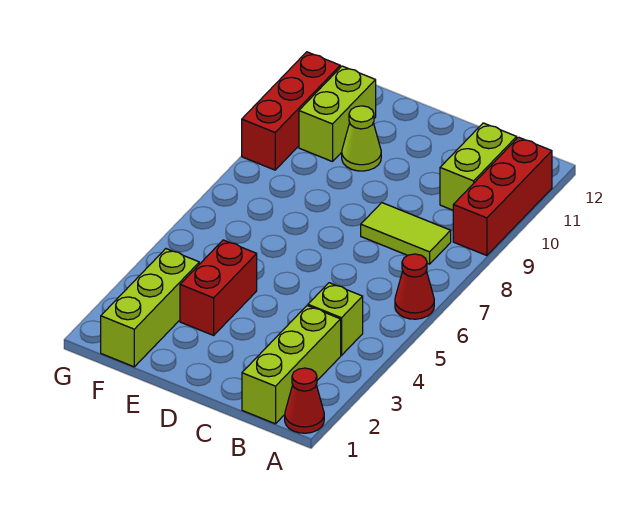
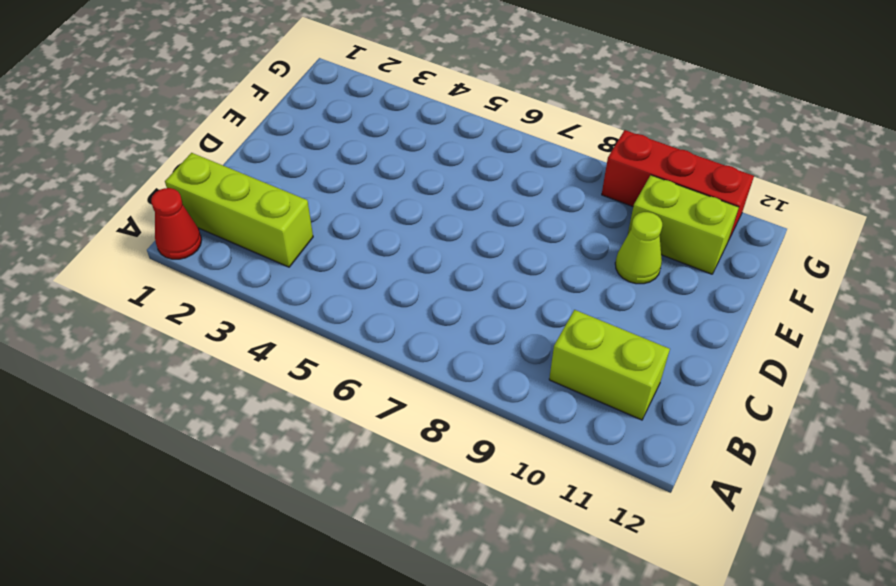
none -> red 1x1 cone [395,254,434,319]
none -> red 1x3 brick [453,137,552,256]
none -> lime 1x1 brick [308,283,363,355]

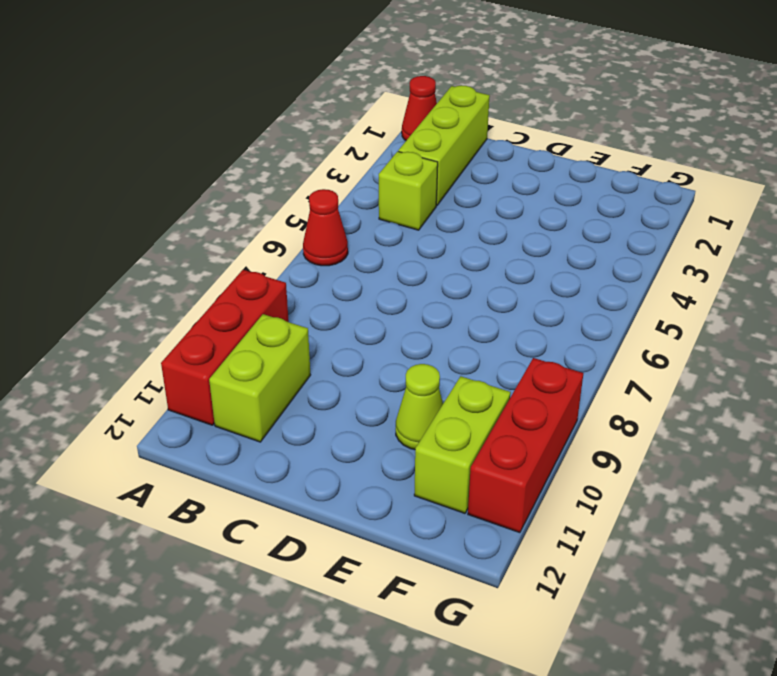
none -> lime 1x2 tile [361,203,451,264]
none -> red 1x2 brick [180,240,257,335]
none -> lime 1x3 brick [101,249,199,367]

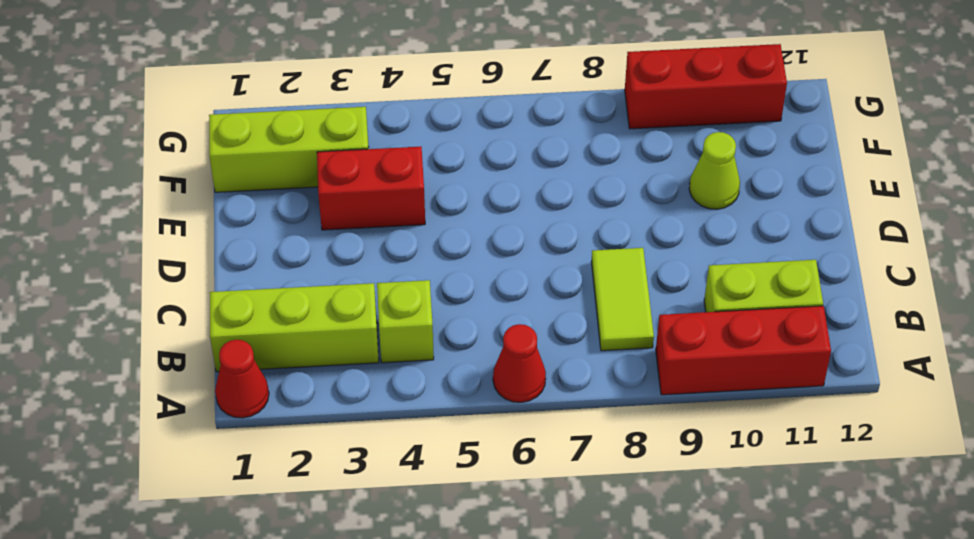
none -> lime 1x2 brick [299,66,376,162]

